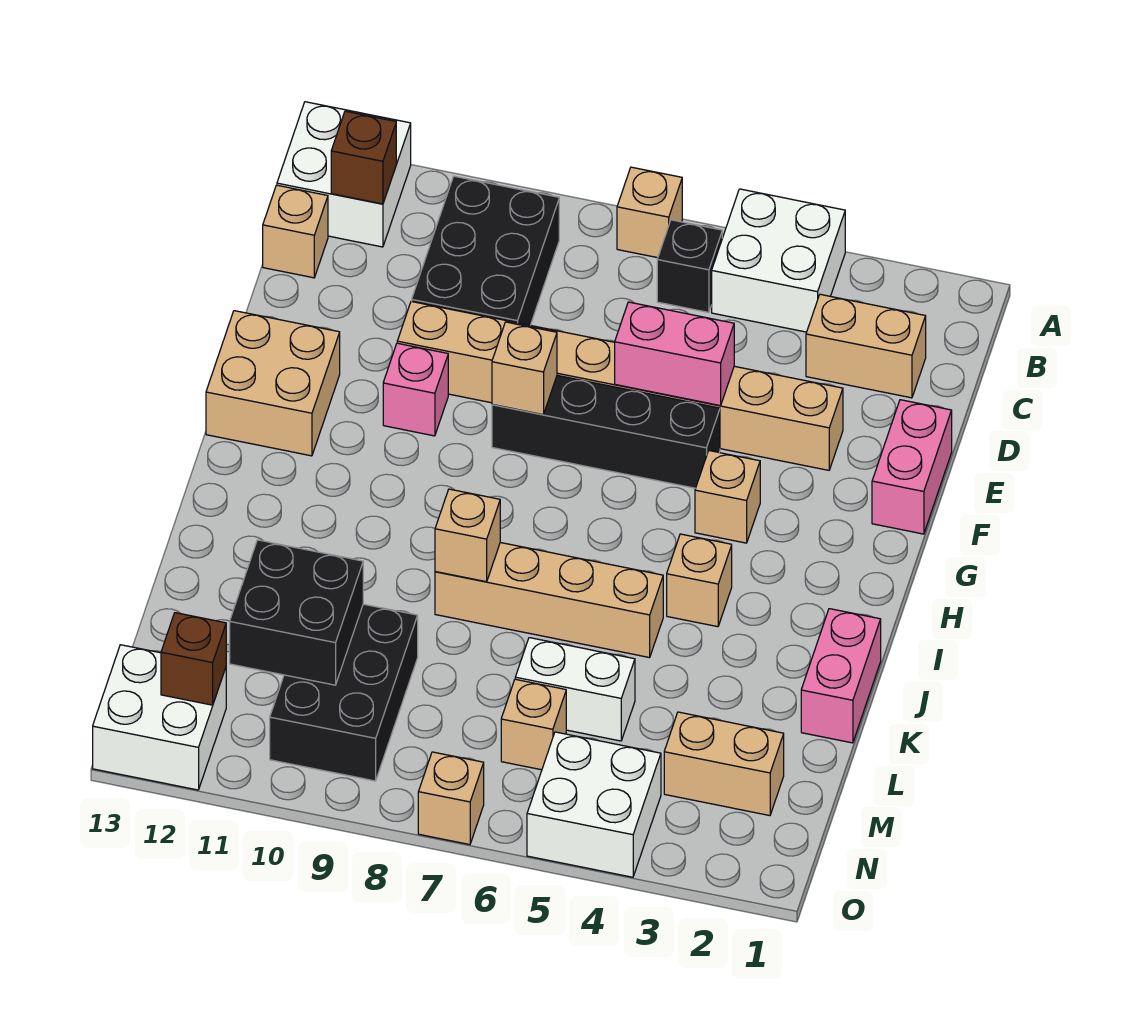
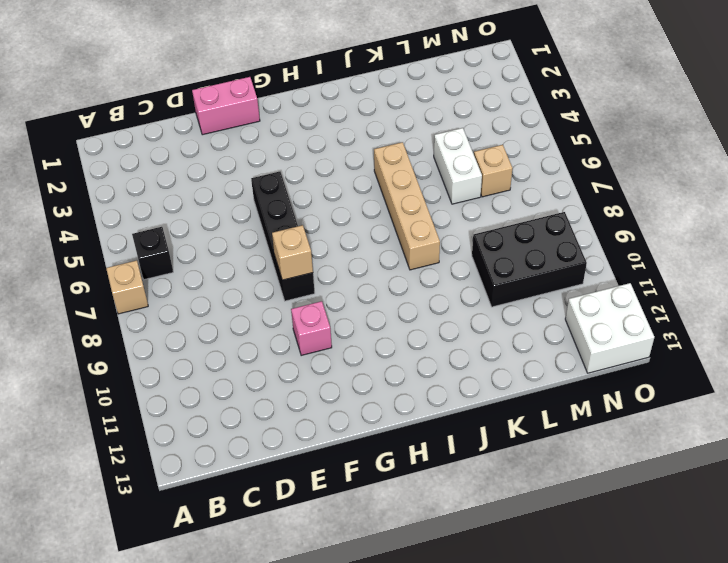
none -> white 2x2 brick [712,189,845,332]
none -> white 2x2 brick [277,102,411,247]
none -> black 2x3 brick [412,176,559,325]

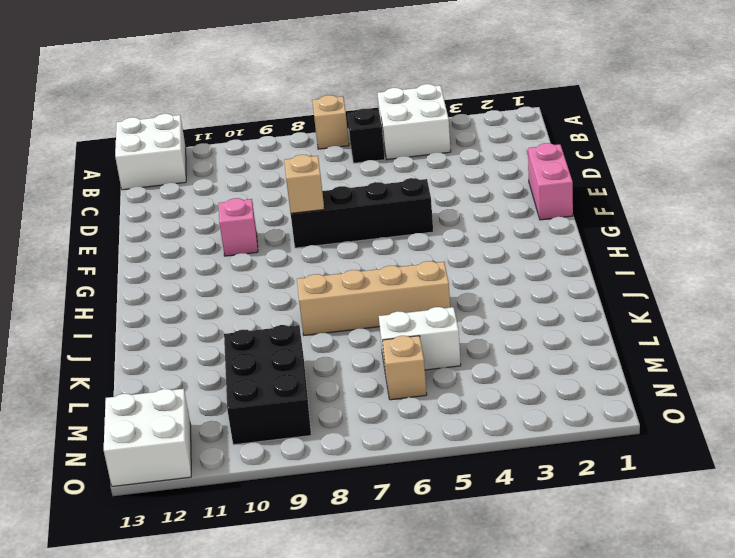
none -> black 2x3 brick [412,176,559,325]
none -> tan 1x2 brick [806,294,926,398]
none -> tan 1x1 brick [263,185,328,278]

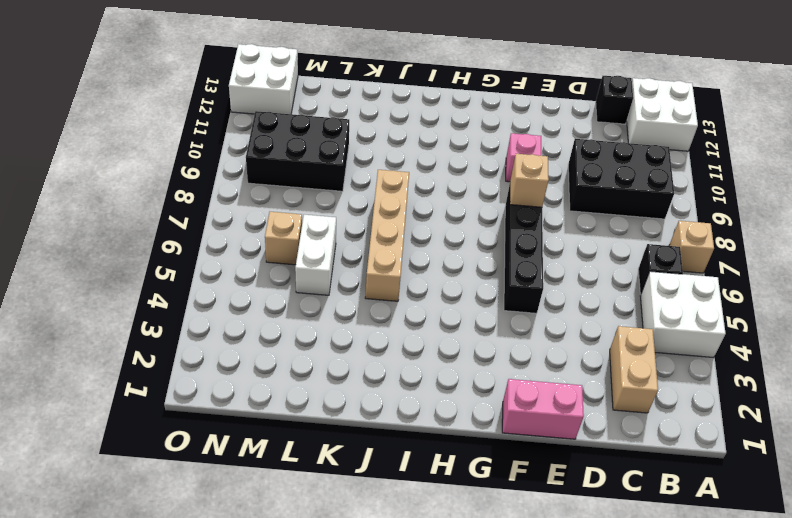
black 1x1 brick [596,76,633,124] -> tan 1x1 brick [263,185,328,278]
none -> tan 1x8 brick [397,301,843,470]
none -> tan 2x2 brick [206,311,340,456]
none -> tan 1x1 brick [695,451,760,543]

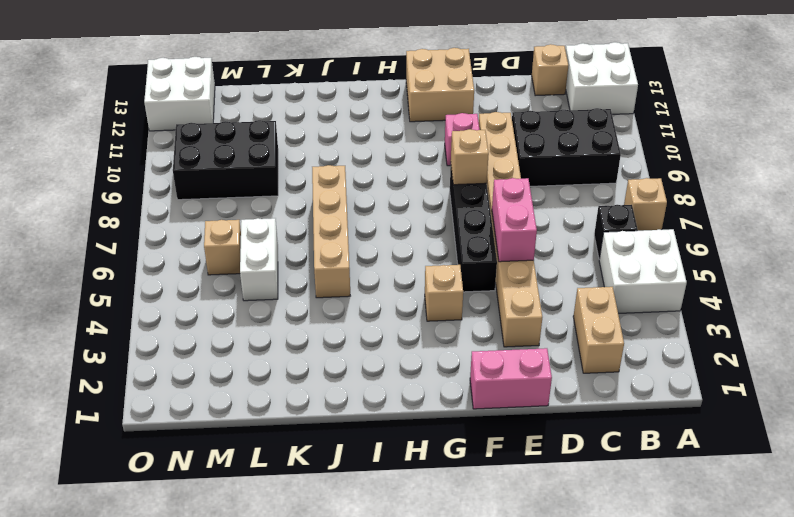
none -> tan 1x1 brick [667,534,732,627]
none -> pink 1x2 brick [801,609,881,743]
none -> tan 1x2 brick [664,712,784,816]

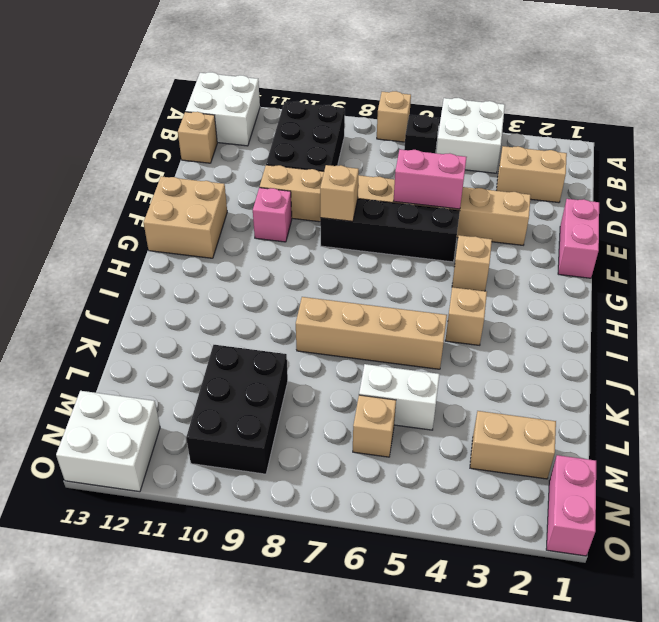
pink 1x2 brick [546,455,596,556] -> pink 1x2 brick moved to [801,609,881,743]
none -> white 2x2 brick [527,732,661,877]
none -> tan 1x1 brick [418,752,484,845]
none -> brown 1x1 brick [331,111,396,204]

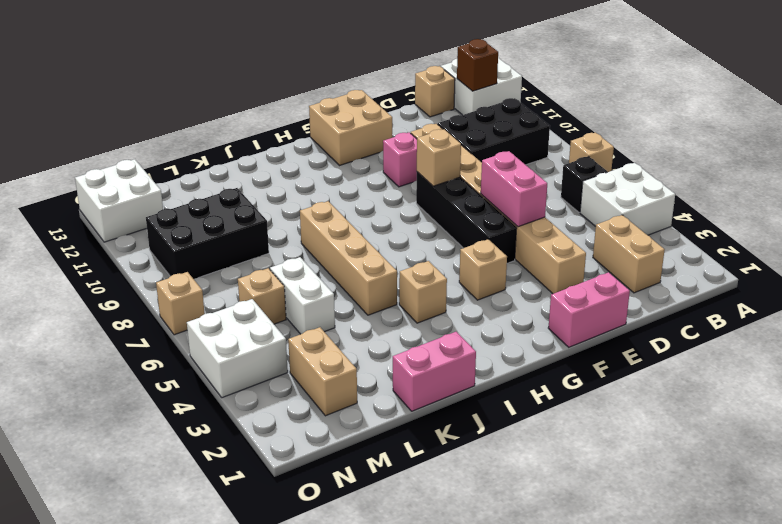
none -> tan 1x1 brick [435,489,500,582]
none -> black 2x2 brick [230,540,363,685]
none -> brown 1x1 brick [161,613,226,705]

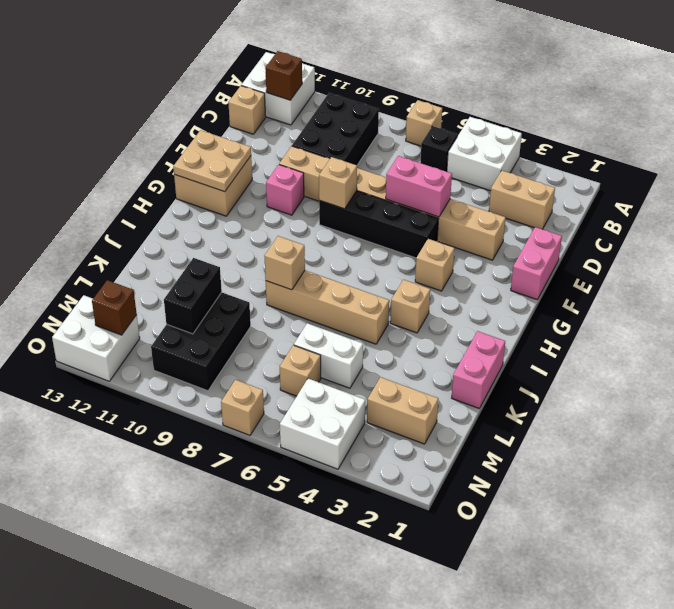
tan 2x2 plate [173,130,251,192] -> none
black 1x2 brick [164,258,222,334] -> black 2x2 brick [230,540,363,685]

